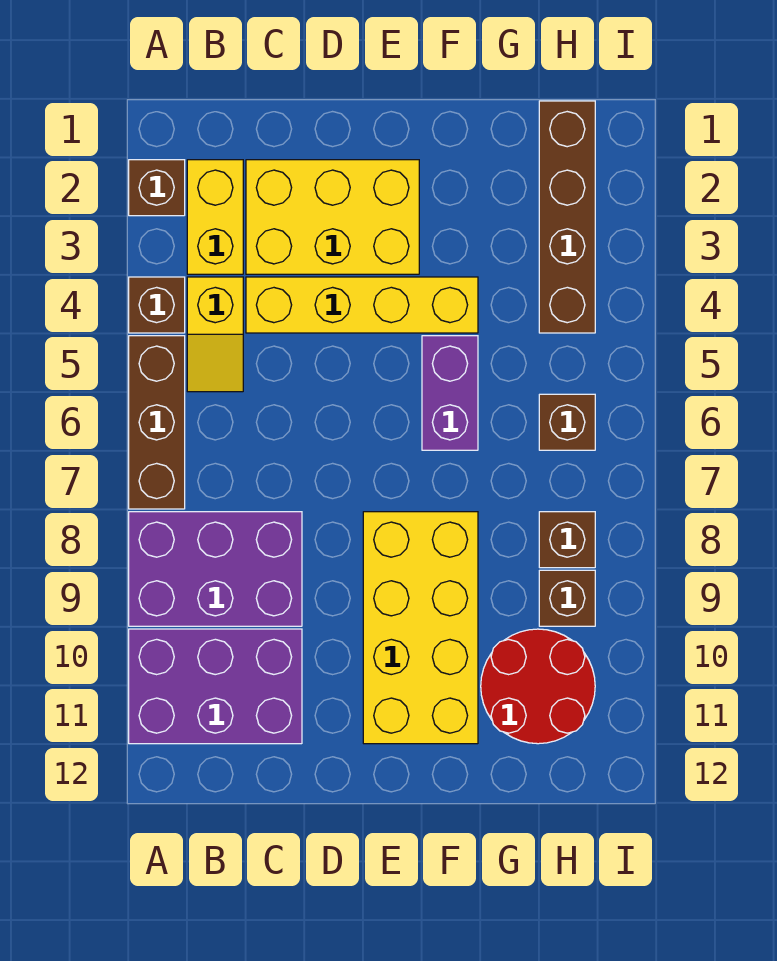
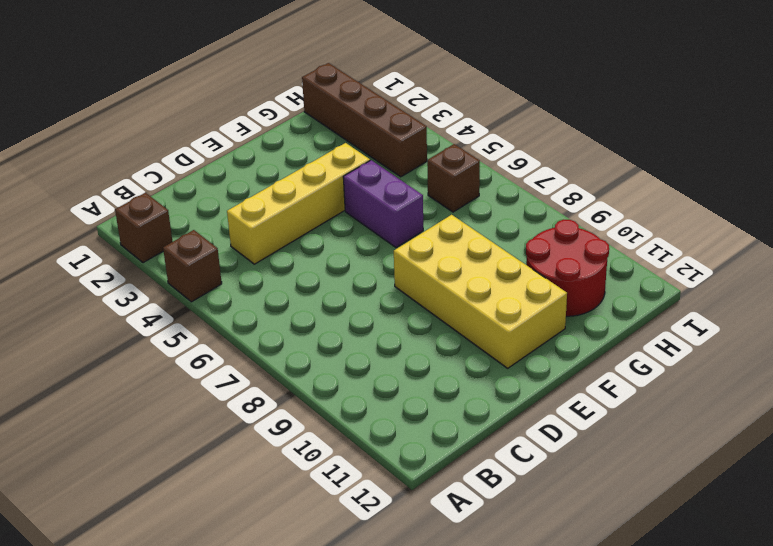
none -> brown 1x3 brick [129,336,185,509]
none -> purple 2x3 brick [129,512,302,626]
none -> purple 2x3 brick [129,629,302,744]

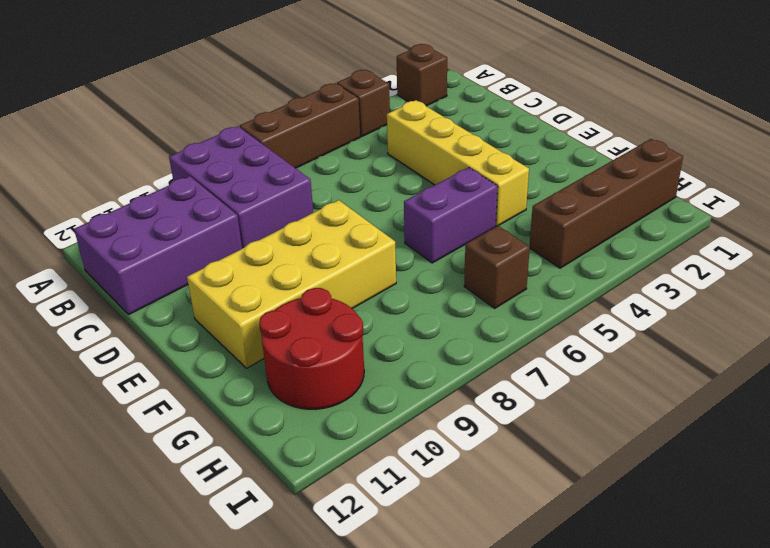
purple 2x3 brick [74,176,242,314] -> purple 2x3 brick turned to [129,629,302,744]
none -> yellow 1x2 brick [187,160,243,274]
none -> yellow 1x2 slope [187,277,243,392]
none -> yellow 2x3 brick [246,160,419,274]

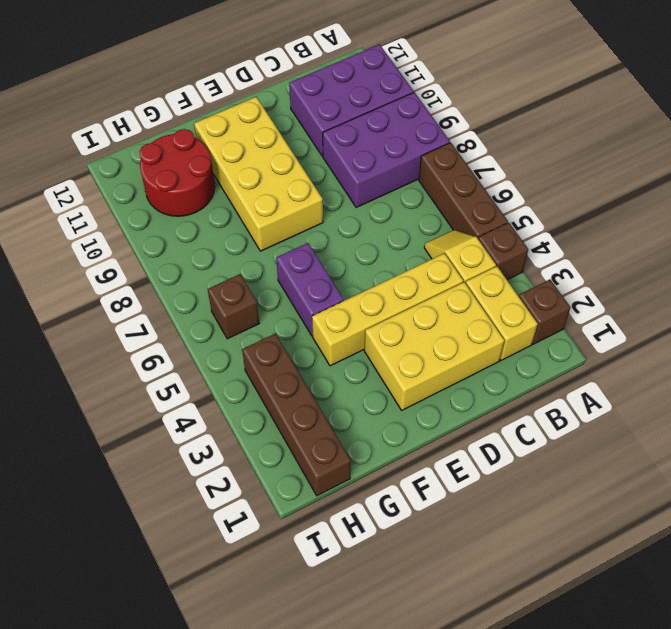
none -> brown 1x1 brick [539,512,595,568]
none -> brown 1x1 brick [539,570,595,626]

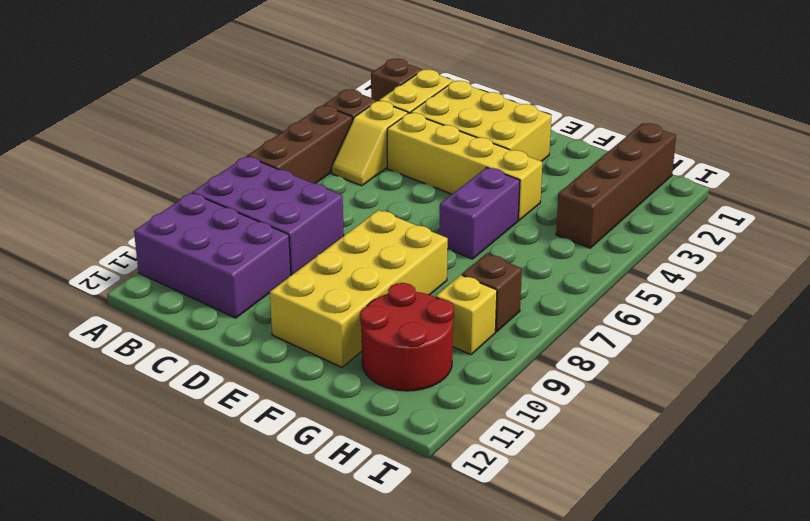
yellow 1x1 brick [436,275,497,355] -> brown 1x1 brick [539,570,595,626]
none -> brown 1x1 brick [539,394,595,450]

